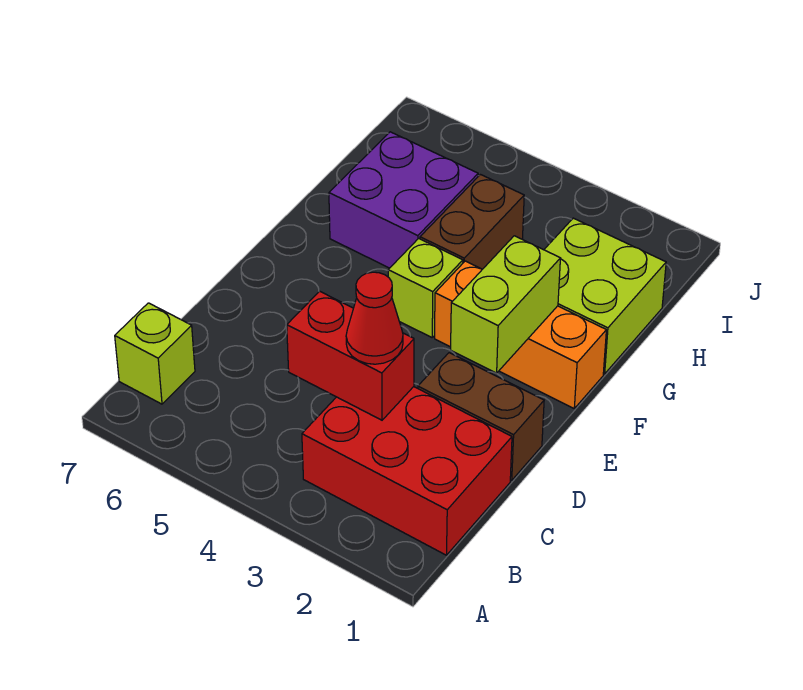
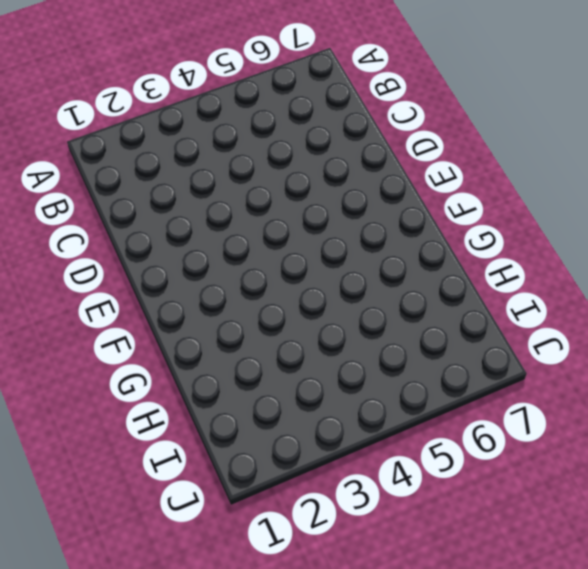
none -> red 2x3 brick [302,387,512,555]
none -> lime 1x1 brick [115,303,195,404]

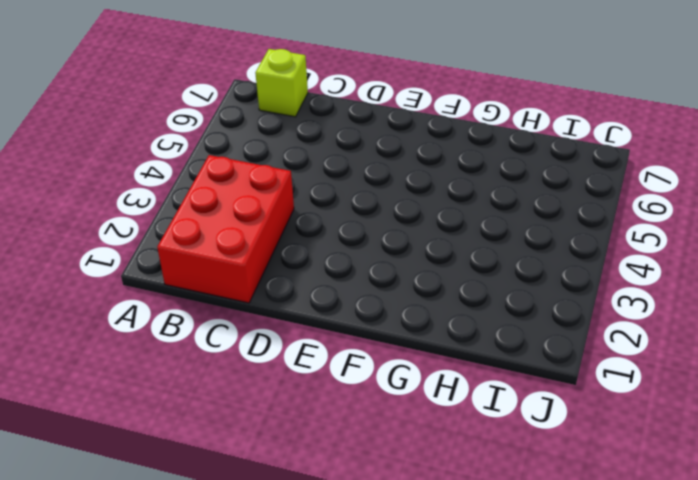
none -> brown 1x2 brick [418,353,544,480]
none -> orange 1x3 brick [435,261,606,408]

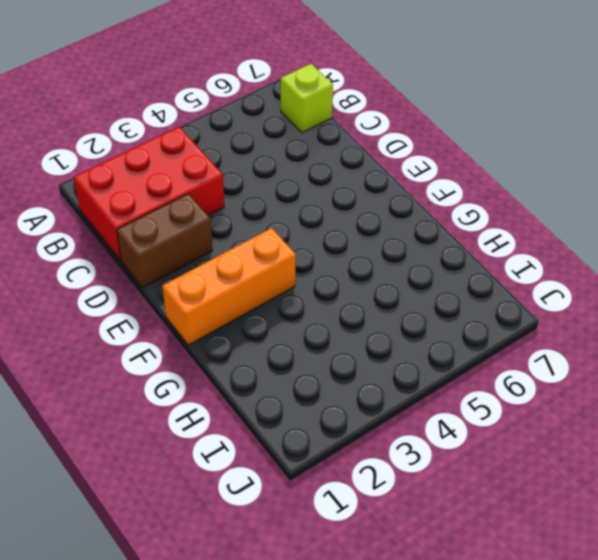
none -> lime 1x1 brick [388,238,463,337]
none -> lime 2x2 brick [544,218,666,374]

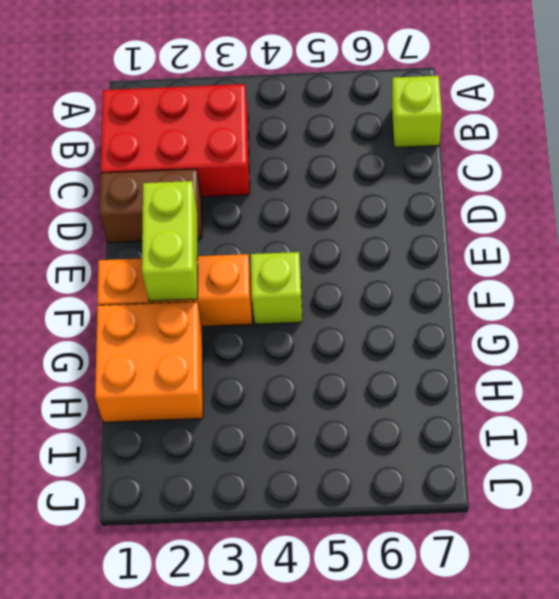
orange 2x2 brick [95,302,203,422] -> lime 2x2 brick [544,218,666,374]
none -> brown 1x2 brick [420,175,524,269]
none -> purple 2x2 brick [329,132,478,268]

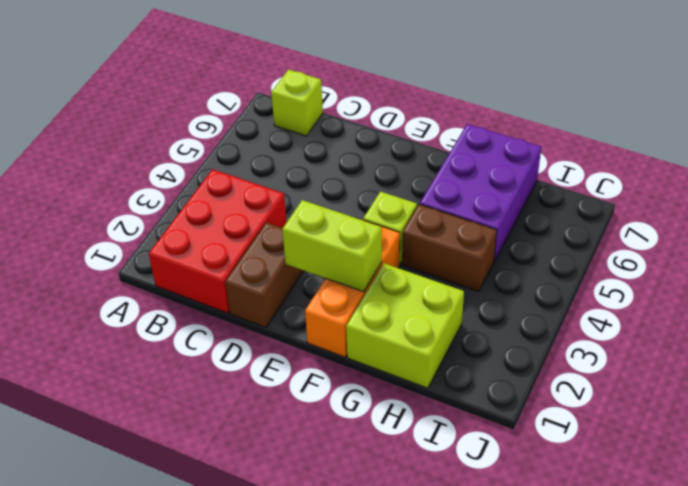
purple 2x3 brick [420,124,541,261] -> purple 2x2 brick [329,132,478,268]
none -> red 1x2 brick [287,291,414,420]
none -> red 1x1 cone [346,272,403,364]

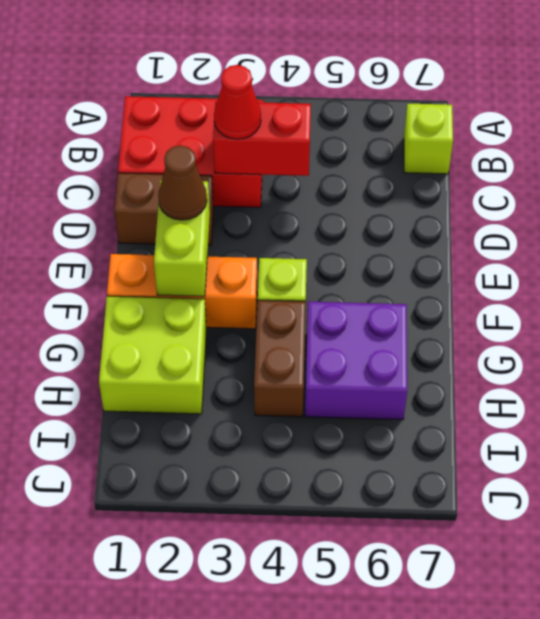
brown 1x1 cone [158,145,207,220] -> none

